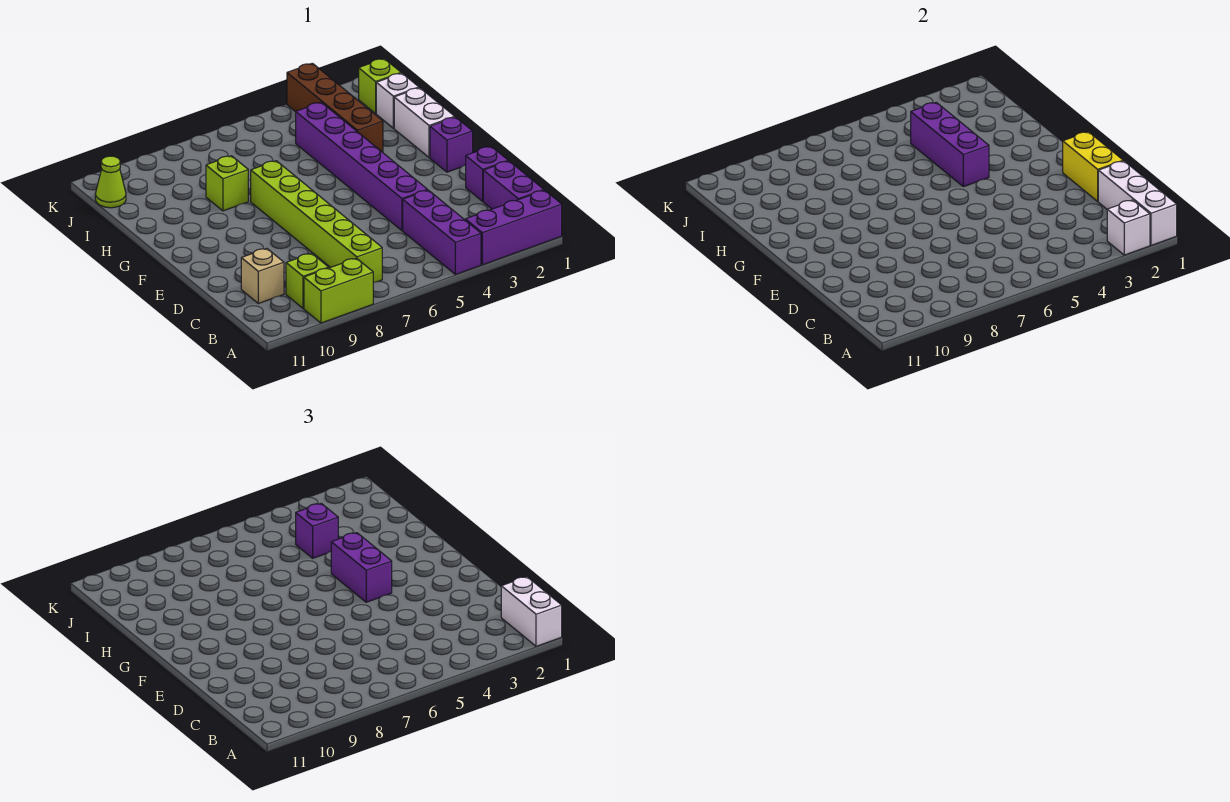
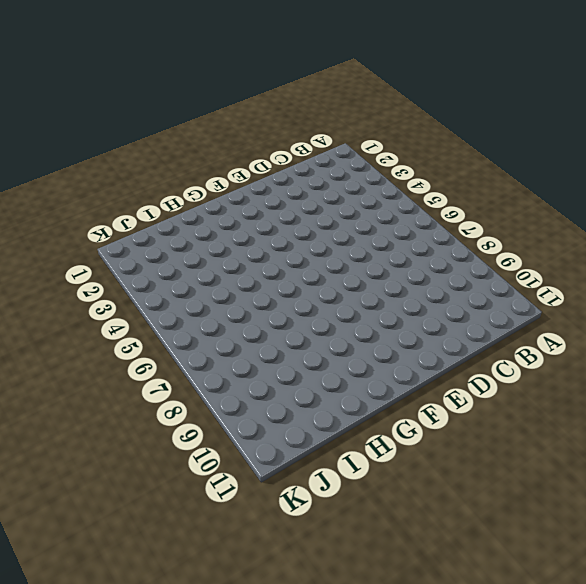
none -> purple 1x3 brick [465,190,562,265]
none -> purple 1x3 brick [403,190,481,275]
none -> lime 1x2 brick [304,258,373,323]

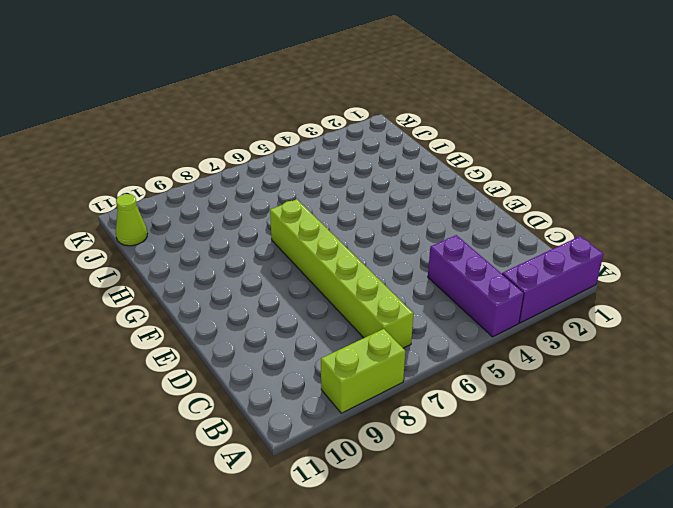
none -> purple 1x2 brick [483,161,544,209]
none -> lime 1x1 brick [286,253,329,308]
none -> tan 1x1 brick [241,248,284,303]

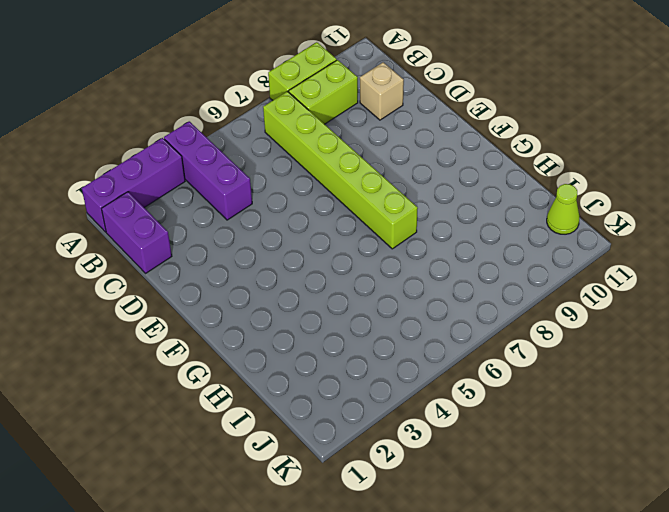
lime 1x2 brick [289,60,358,124] -> lime 1x1 brick [286,253,329,308]
none -> purple 1x1 brick [466,147,508,201]
none -> purple 1x6 brick [296,102,427,231]
none -> purple 1x1 brick [430,117,473,172]

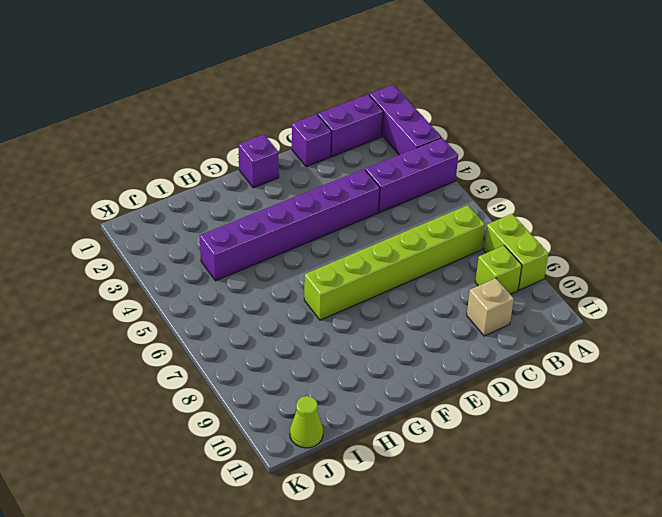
none -> white 1x2 brick [394,88,455,158]
none -> brown 1x4 brick [287,63,383,152]
none -> lime 1x1 brick [206,156,248,211]

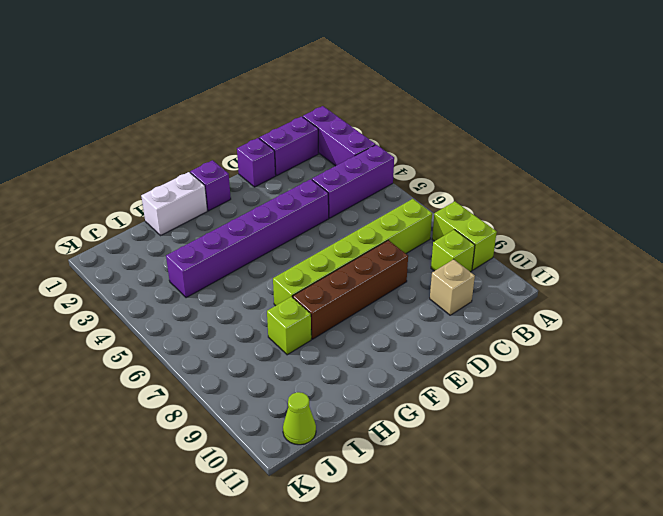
brown 1x4 brick [293,240,408,339] -> brown 1x4 brick moved to [287,63,383,152]
none -> white 1x1 brick [376,73,419,128]
none -> lime 1x1 brick [359,59,401,114]
none -> white 1x3 brick [1098,161,1177,245]

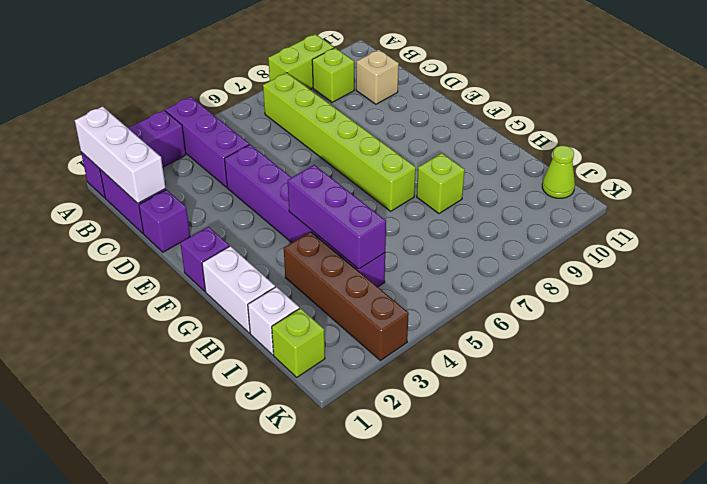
none -> white 1x1 brick [1107,200,1150,255]
none -> yellow 1x2 brick [1063,132,1123,201]
none -> white 1x2 brick [501,577,562,646]

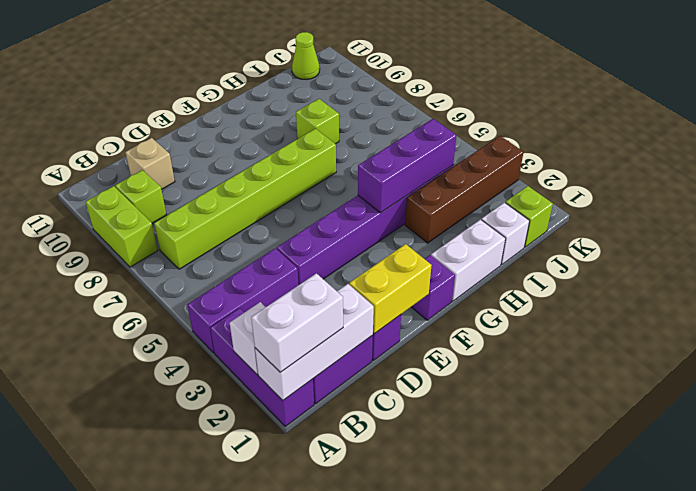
none -> purple 1x2 brick [331,533,392,602]
none -> purple 1x1 brick [296,503,338,558]

